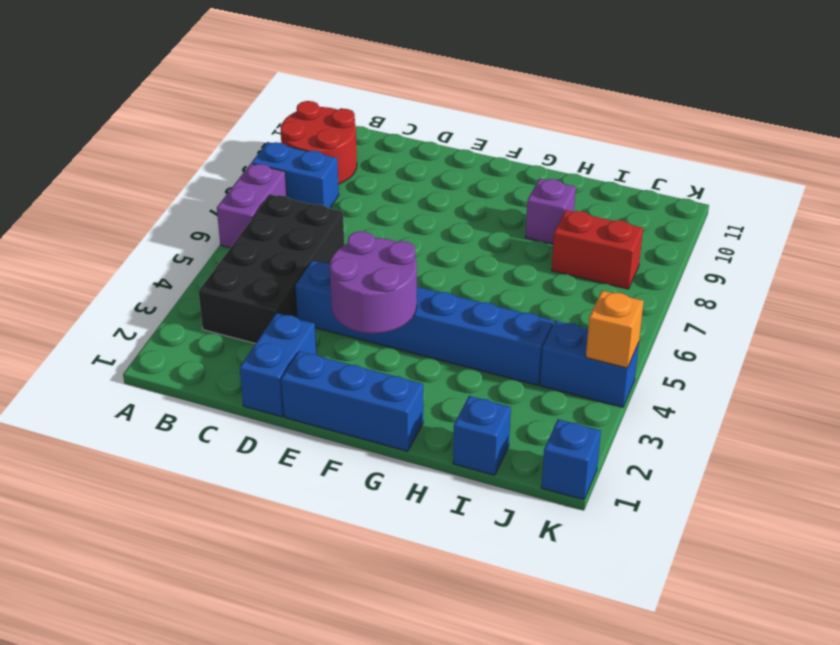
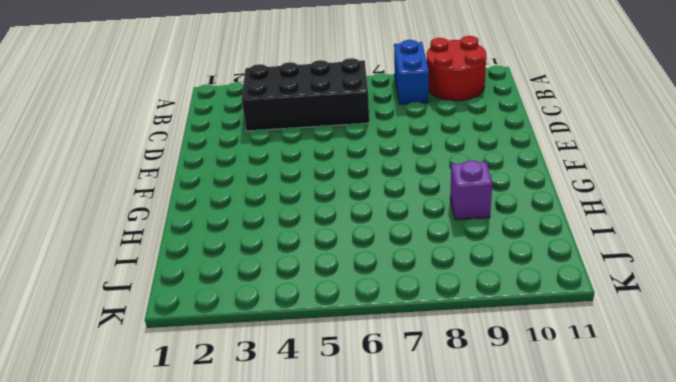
none -> purple 1x2 brick [217,164,287,248]
none -> blue 1x2 brick [240,313,317,417]
none -> blue 1x6 brick [295,261,553,385]

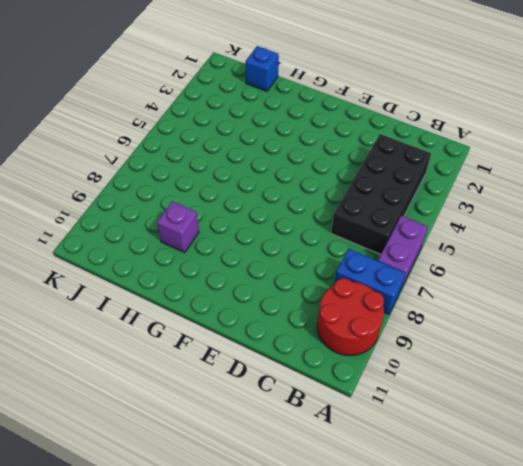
none -> blue 1x2 brick [240,313,317,417]
none -> blue 1x6 brick [295,261,553,385]
none -> blue 1x3 brick [281,351,423,451]

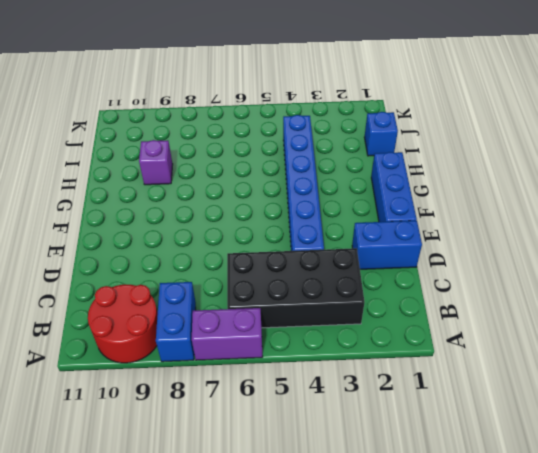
none -> red 1x2 brick [551,210,643,289]
none -> blue 1x2 brick [540,321,639,407]
none -> blue 1x1 brick [541,419,601,500]

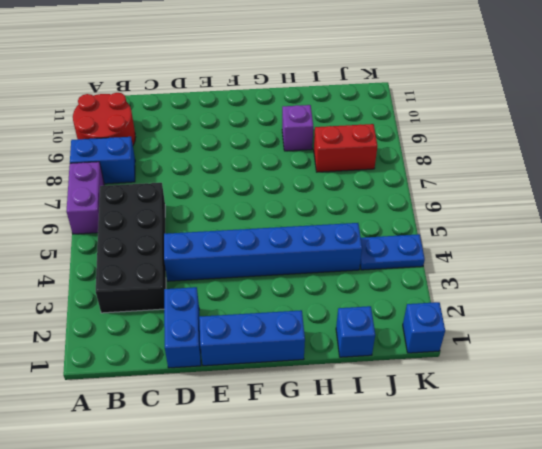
blue 1x2 plate [360,234,425,270] -> blue 1x2 brick [540,321,639,407]
none -> purple 2x2 round brick [330,231,417,334]
none -> orange 1x1 brick [586,291,644,368]

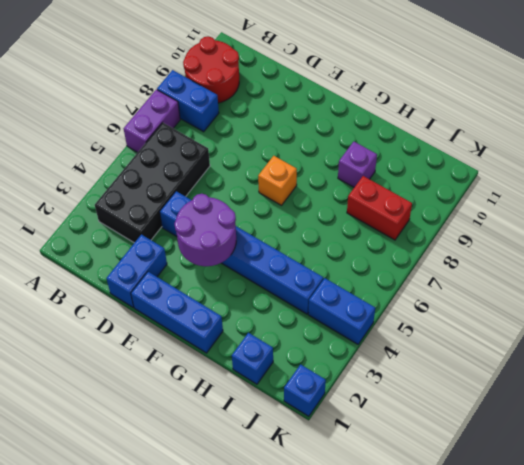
orange 1x1 brick [258,156,297,205] -> orange 1x1 brick moved to [586,291,644,368]

